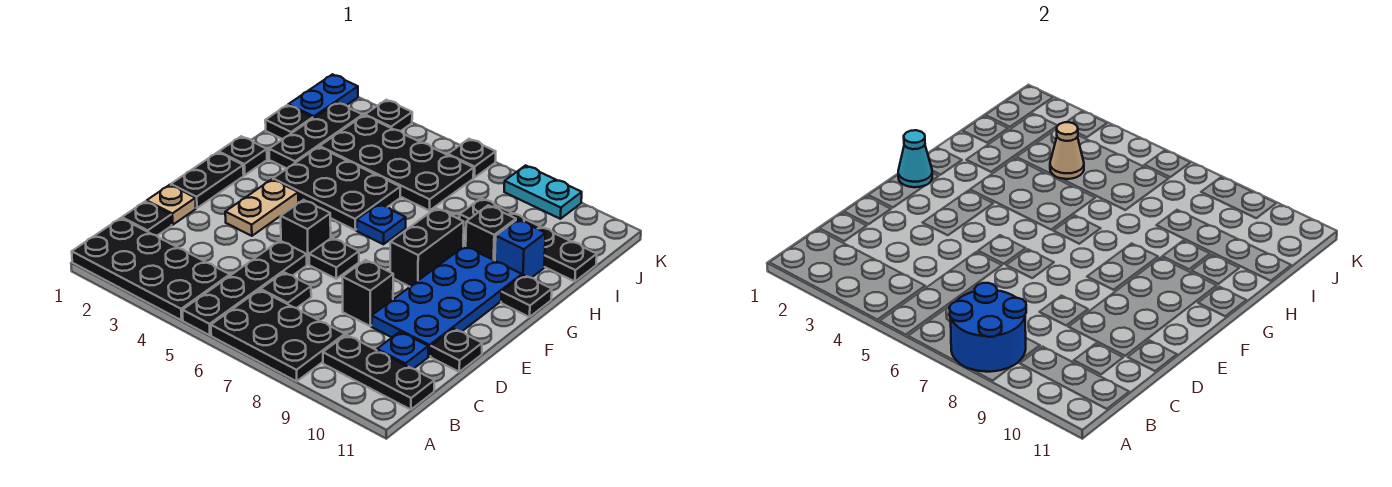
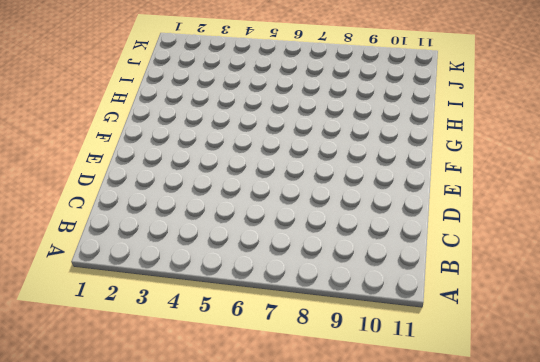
none -> black 2x4 plate [72,218,230,320]
none -> black 1x4 plate [183,241,307,335]
none -> black 2x3 plate [211,290,345,381]
none -> black 1x3 plate [323,335,434,410]

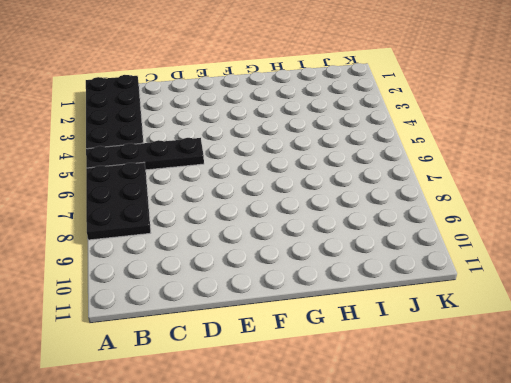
none -> black 1x3 plate [323,335,434,410]
none -> black 1x1 plate [122,201,172,236]
none -> black 1x1 plate [261,272,311,308]
none -> blue 1x1 plate [377,332,428,369]

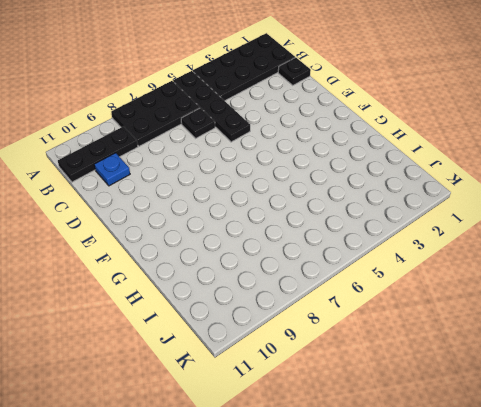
none -> tan 1x1 plate [147,185,196,225]
none -> black 1x1 brick [342,260,393,326]
none -> blue 2x4 plate [372,246,522,356]
none -> black 1x1 plate [431,328,482,372]

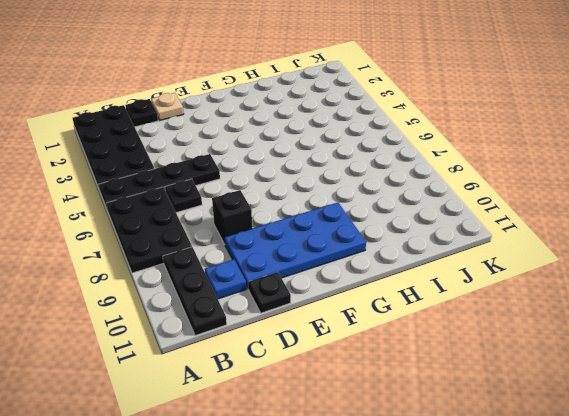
none -> black 1x2 plate [171,152,244,208]
none -> tan 1x2 plate [225,179,298,236]
none -> black 1x1 brick [281,200,331,264]
none -> black 1x1 plate [309,238,359,279]

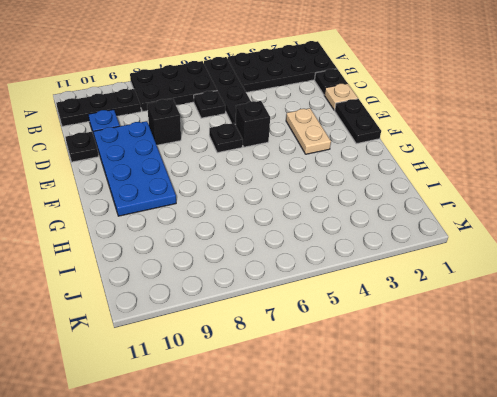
none -> black 1x2 brick [390,208,464,287]
none -> black 1x1 plate [219,136,267,175]
none -> black 2x3 plate [273,147,400,230]
none -> blue 1x1 plate [357,204,406,244]

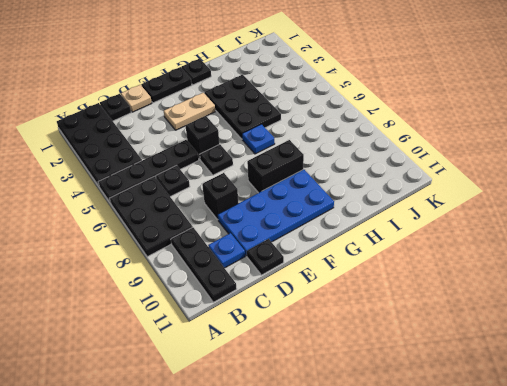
none -> black 1x1 plate [501,275,552,317]
none -> black 1x3 plate [269,102,363,168]
none -> black 1x1 brick [466,205,516,261]
none -> blue 1x1 brick [495,219,546,278]

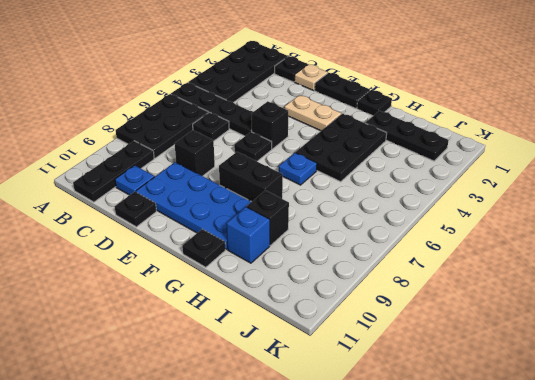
none -> black 1x1 plate [265,105,313,139]
none -> black 2x4 plate [320,115,474,211]
none -> black 1x4 plate [460,198,597,282]
none -> blue 1x2 plate [288,74,358,118]

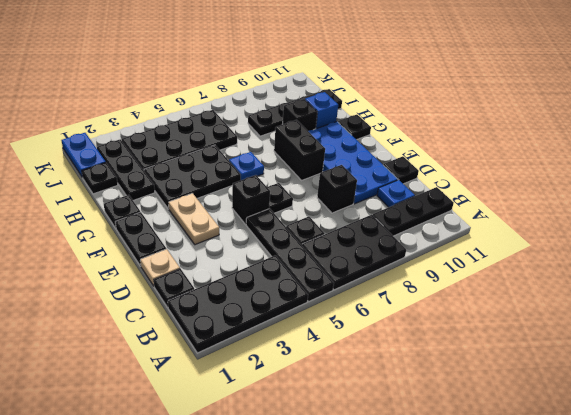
none -> black 1x1 plate [365,100,412,131]
none -> black 1x1 plate [448,139,496,178]
none -> cyan 1x2 plate [504,165,582,219]
none -> blue 2x2 round brick [949,283,1026,372]

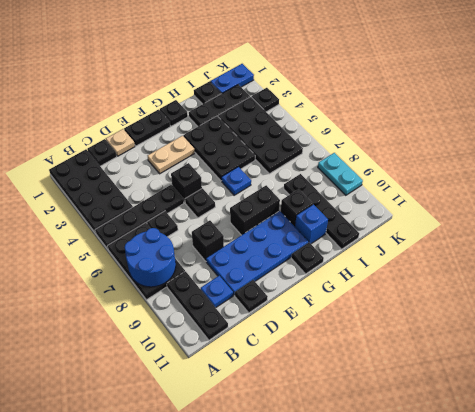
none -> black 1x1 plate [448,139,496,178]
none -> cyan 1x1 cone [898,130,932,187]
none -> tan 1x1 cone [1050,122,1084,179]

